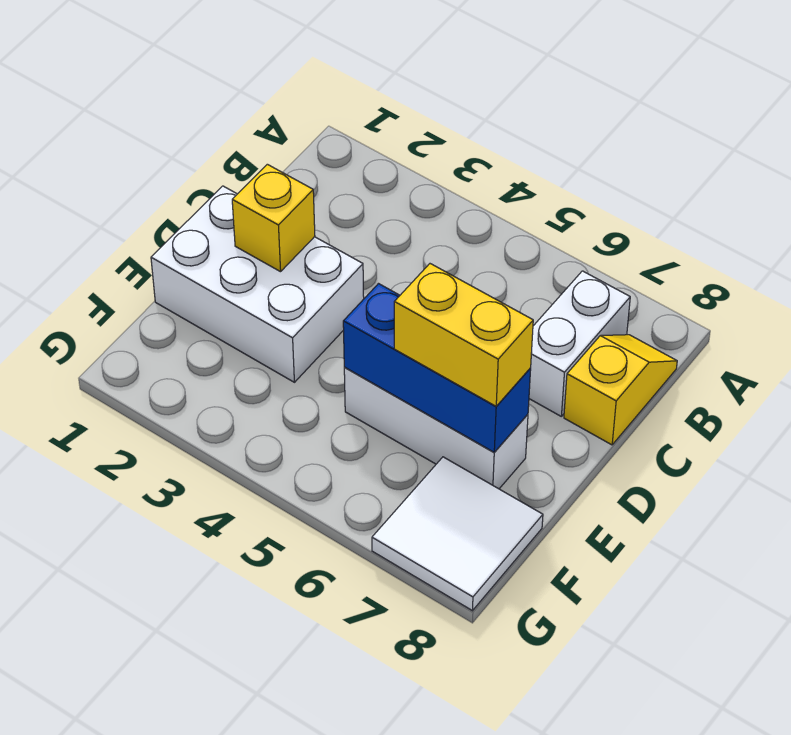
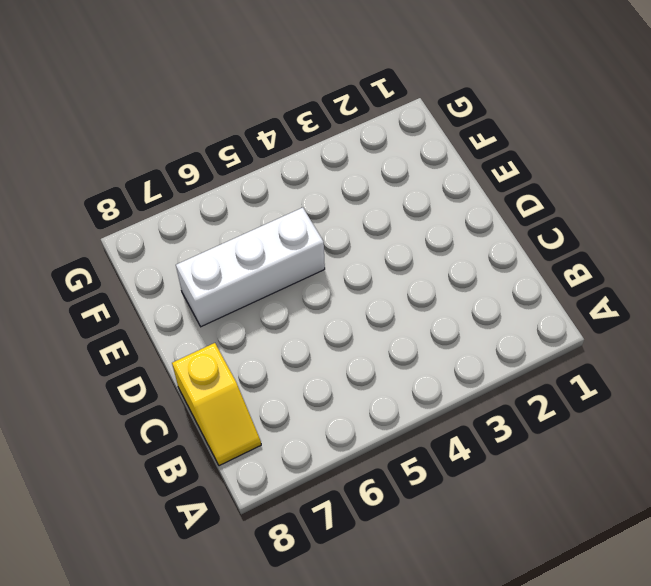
none -> white 1x2 brick [529,271,630,416]
none -> white 2x3 brick [151,186,364,382]

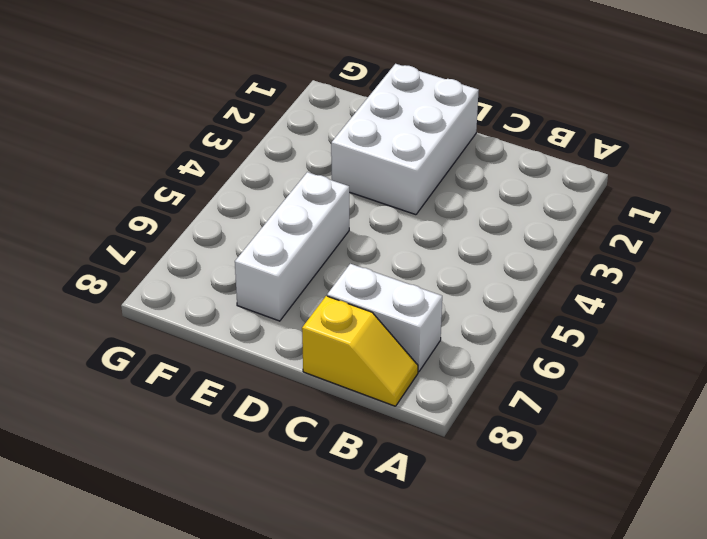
none -> white 2x2 tile [372,457,543,611]
none -> yellow 1x1 brick [232,164,315,272]

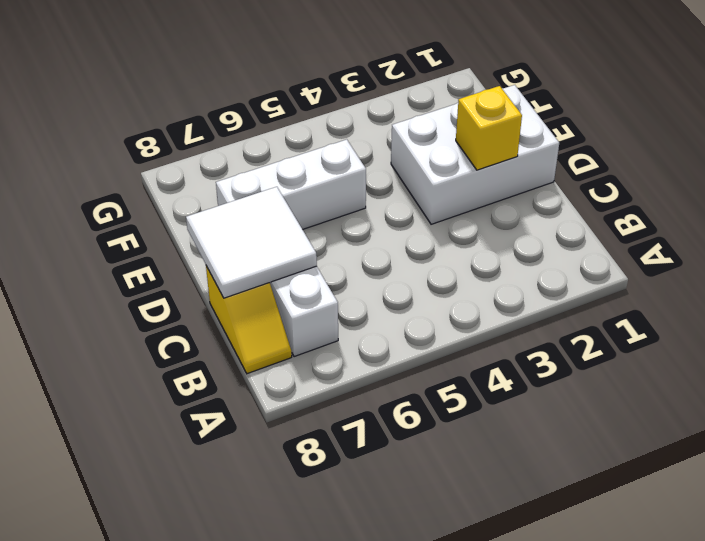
white 2x2 tile [186,187,317,298] -> white 2x2 tile moved to [372,457,543,611]
none -> blue 1x3 brick [343,284,531,452]
none -> yellow 1x2 brick [394,264,533,406]

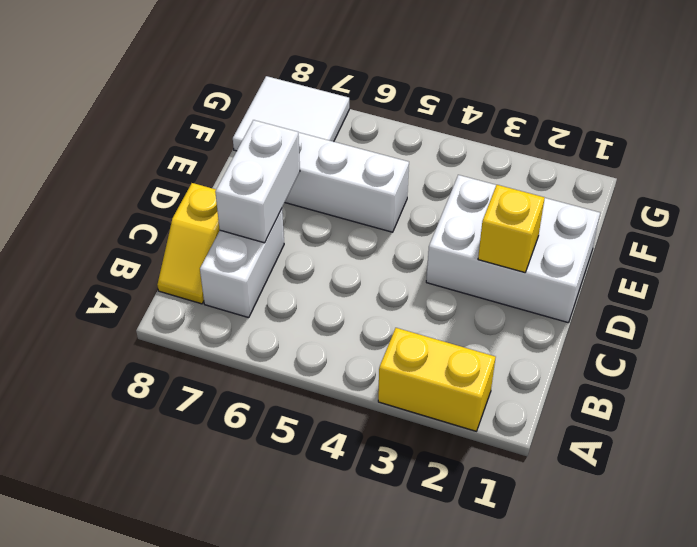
yellow 1x2 brick [378,328,496,431] -> yellow 1x2 brick moved to [394,264,533,406]
white 1x2 brick [215,120,300,243] -> none
none -> blue 1x3 brick [343,284,531,452]

